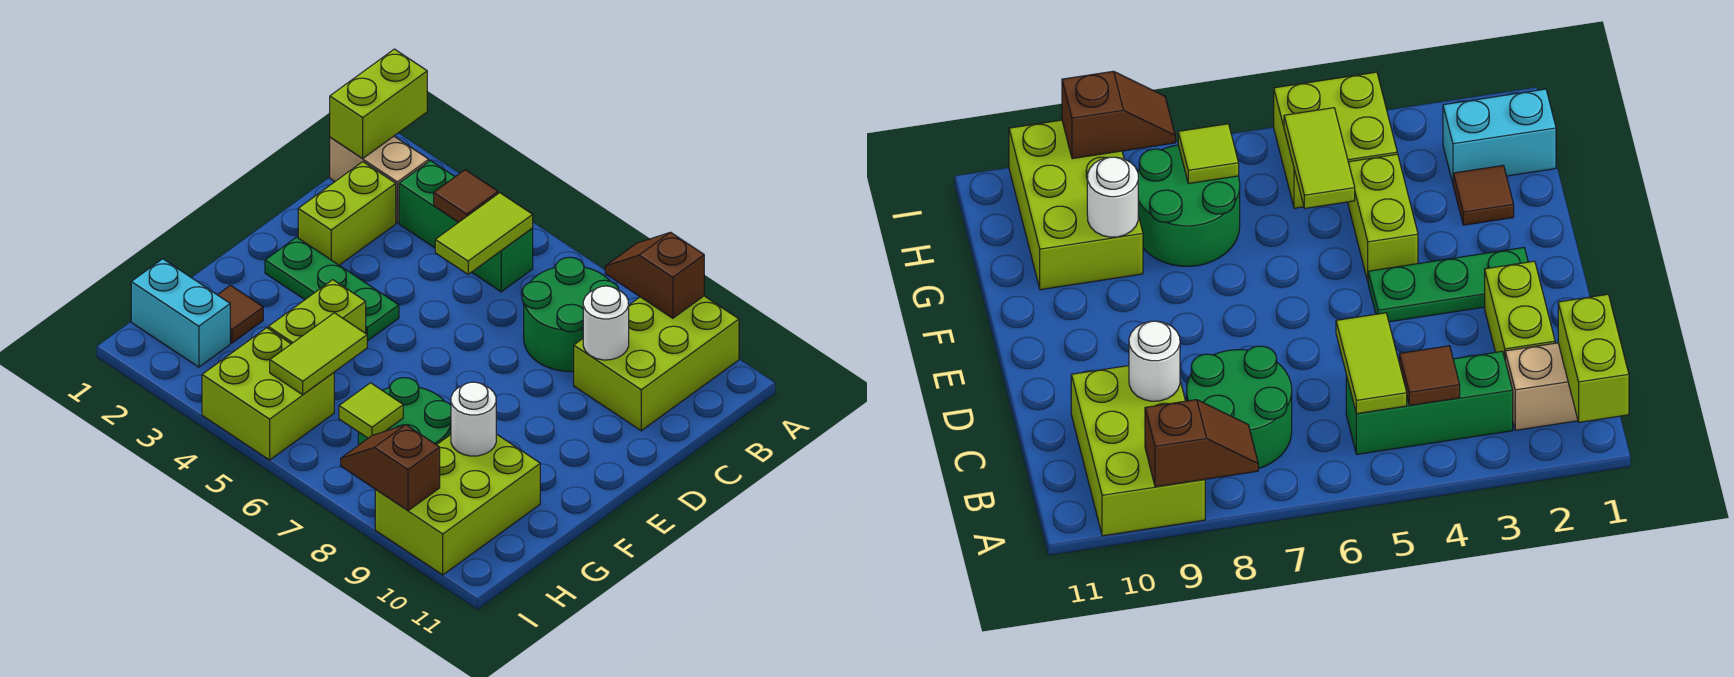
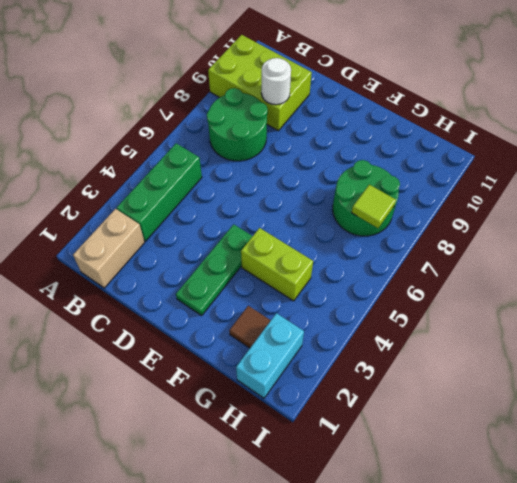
none -> lime 1x2 brick [298,162,396,265]
none -> lime 2x3 brick [375,434,540,575]
none -> lime 2x2 brick [202,328,334,460]

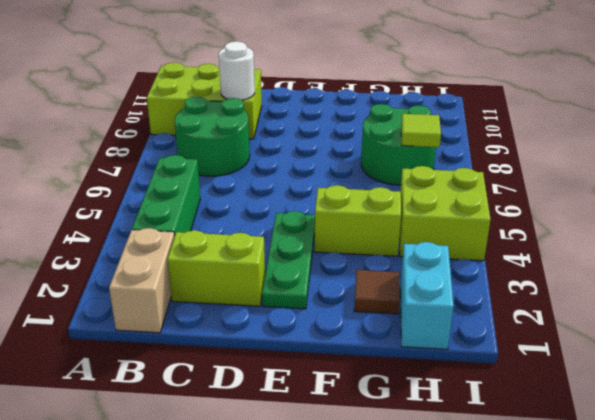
none -> lime 2x3 brick [375,434,540,575]
none -> lime 1x2 brick [330,49,427,159]
none -> brown 1x2 slope [605,232,704,318]

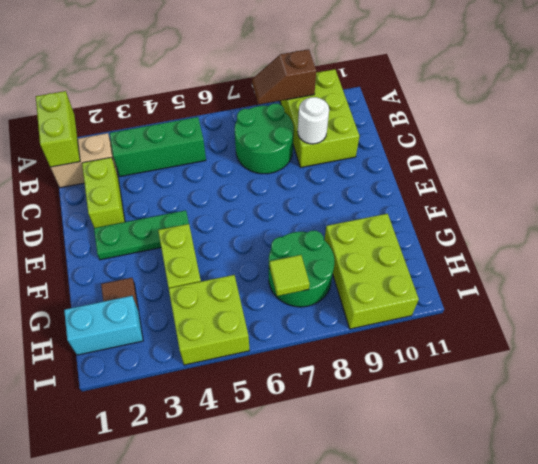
none -> brown 1x1 tile [434,170,498,222]
none -> lime 1x2 tile [435,193,533,274]
none -> lime 1x2 tile [270,313,367,395]

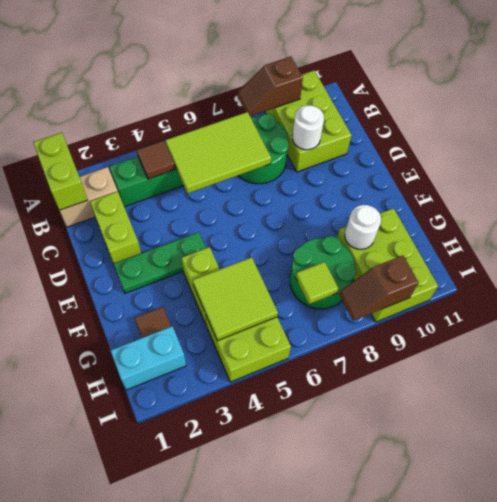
lime 2x3 tile [165,112,271,193] -> lime 1x2 tile [435,193,533,274]
lime 2x2 tile [193,257,278,341] -> lime 1x2 tile [270,313,367,395]

